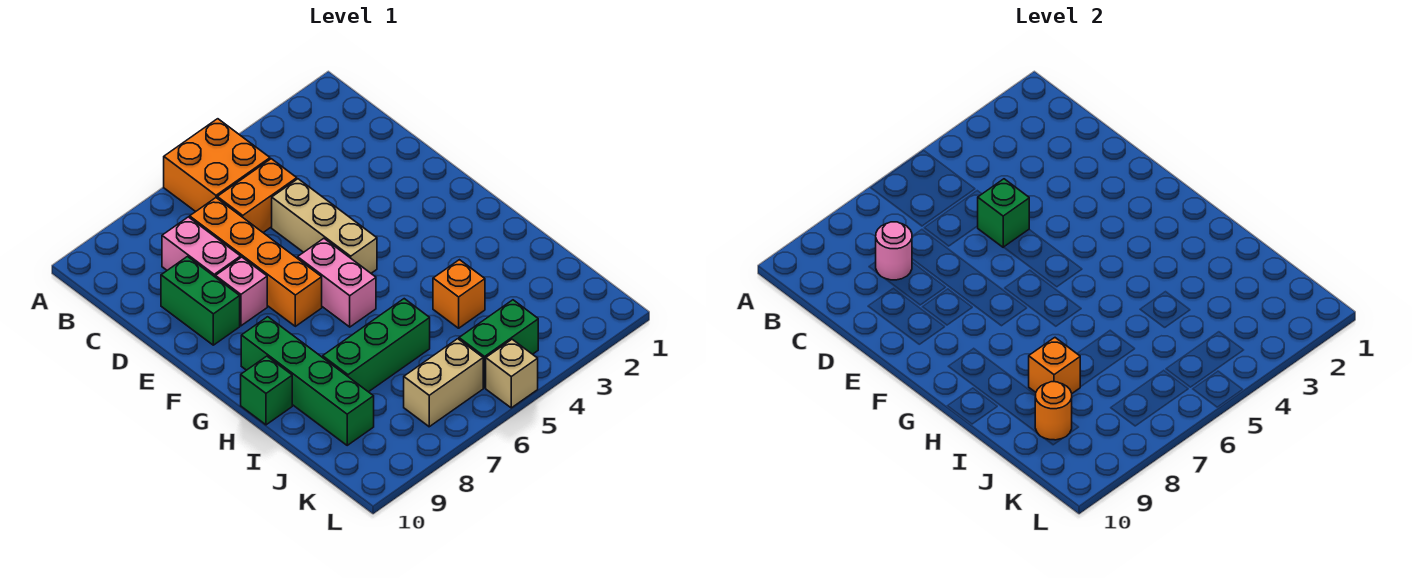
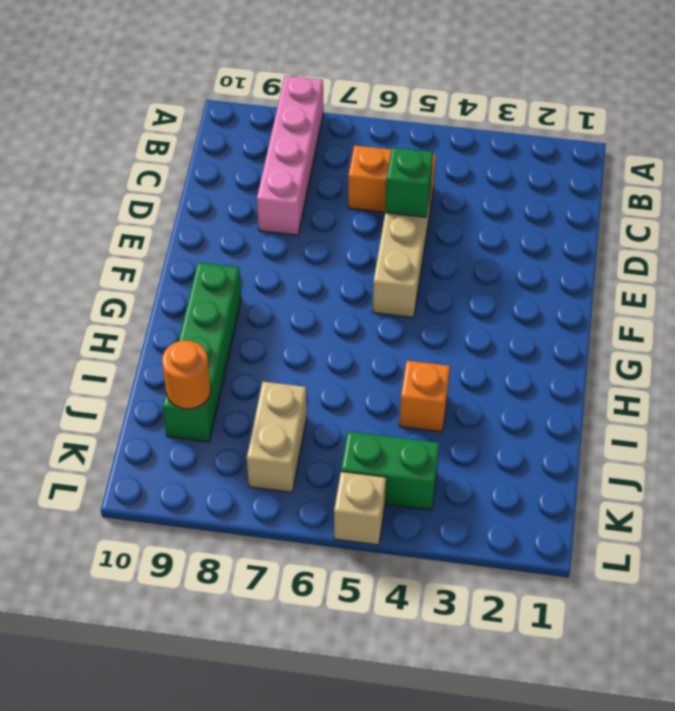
pink 1x4 brick [257,76,323,235] -> pink 1x2 brick [162,217,241,277]
tan 1x2 brick [247,382,307,492] -> tan 1x2 brick turned to [404,339,483,427]
none -> orange 2x2 brick [164,119,270,212]
none -> orange 1x4 brick [190,198,322,326]
none -> green 1x2 brick [161,257,240,345]

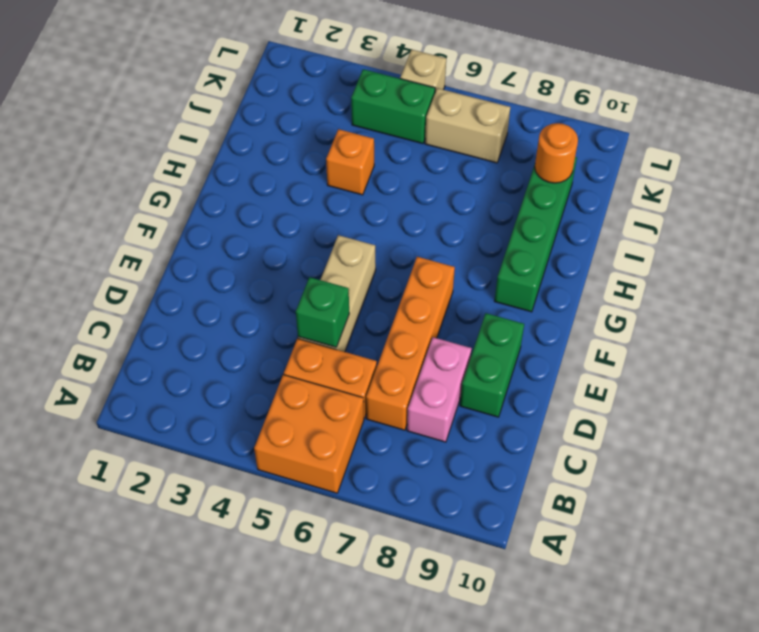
none -> pink 1x1 brick [216,257,267,326]
none -> pink 1x2 brick [298,238,376,327]
none -> green 1x1 brick [241,356,292,425]

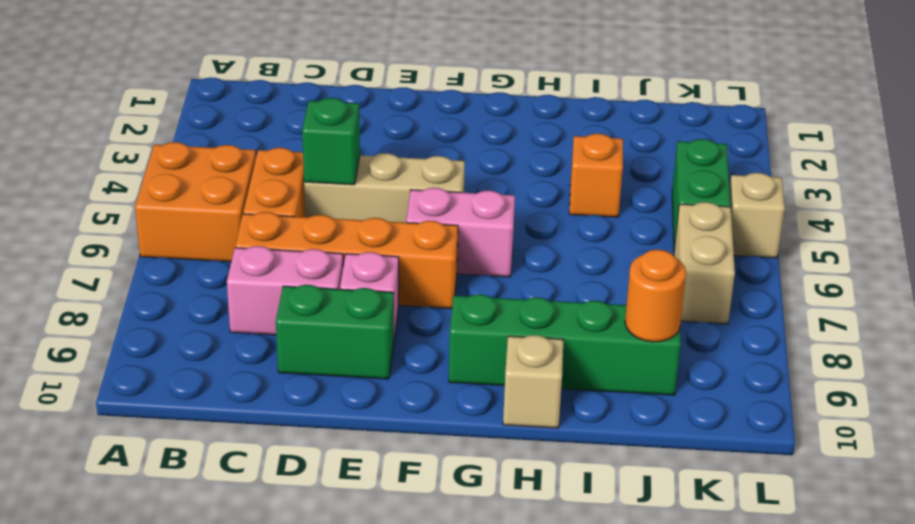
tan 1x1 brick [503,335,563,428] -> green 1x1 brick [241,356,292,425]
none -> green 1x3 brick [323,299,430,392]
none -> pink 1x1 round brick [876,222,912,280]
none -> orange 1x1 brick [1029,338,1080,393]

